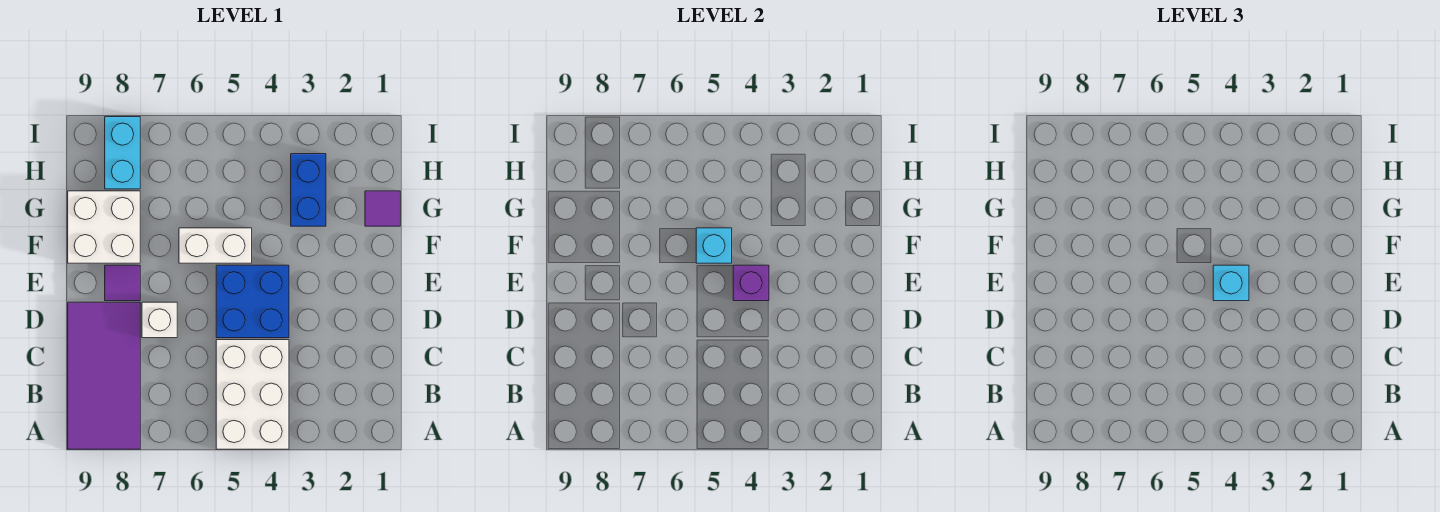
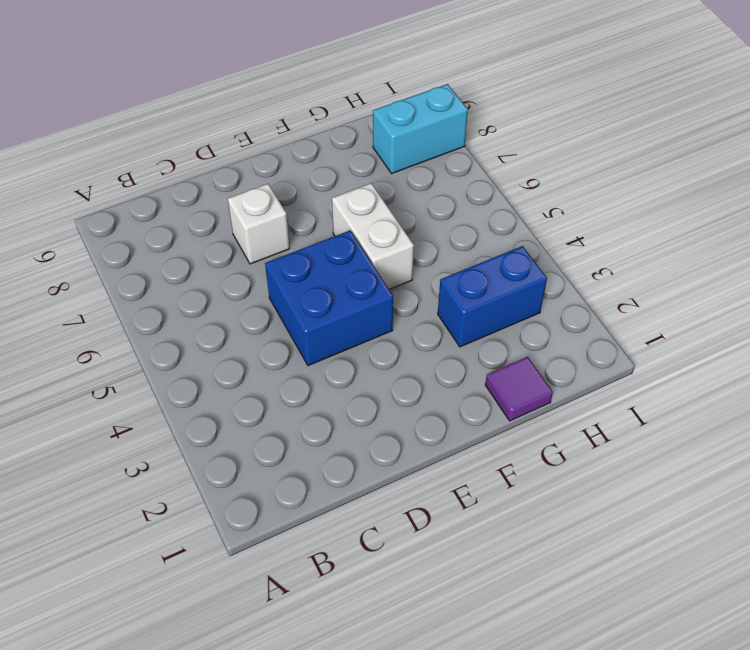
none -> white 2x3 brick [216,340,289,449]
none -> purple 2x4 tile [68,302,140,449]
none -> purple 1x1 tile [105,265,140,301]

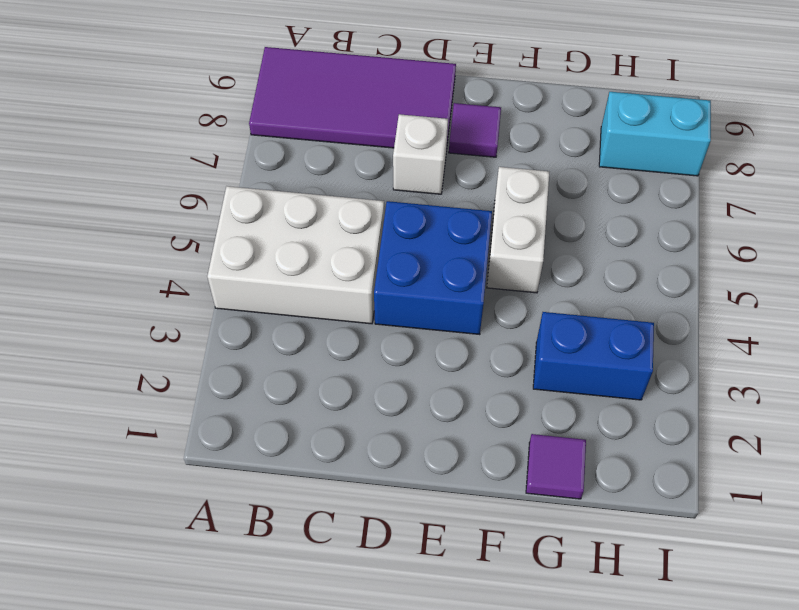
none -> white 2x2 brick [68,191,140,263]
none -> purple 1x1 brick [733,265,769,301]
none -> cyan 1x1 brick [696,228,732,263]

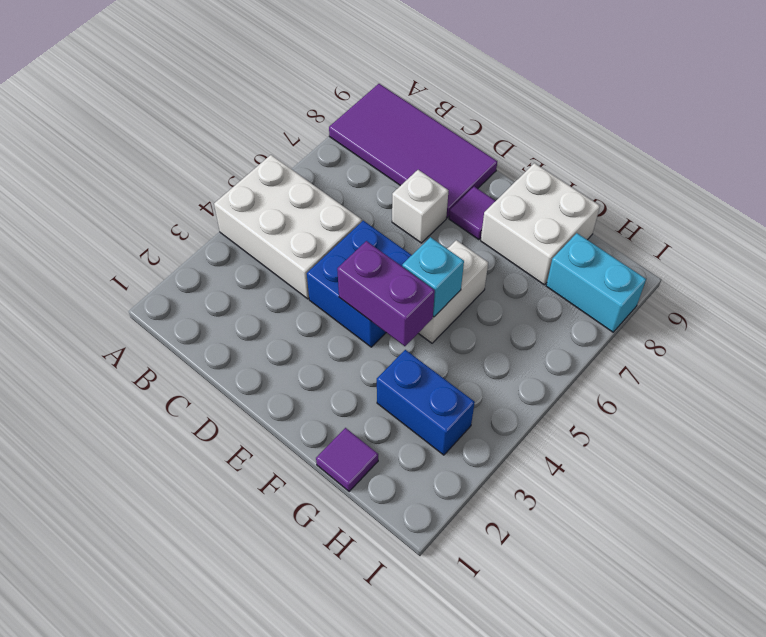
purple 1x2 brick [337,241,435,346] -> purple 1x1 brick [733,265,769,301]
none -> cyan 1x1 brick [1213,265,1249,301]

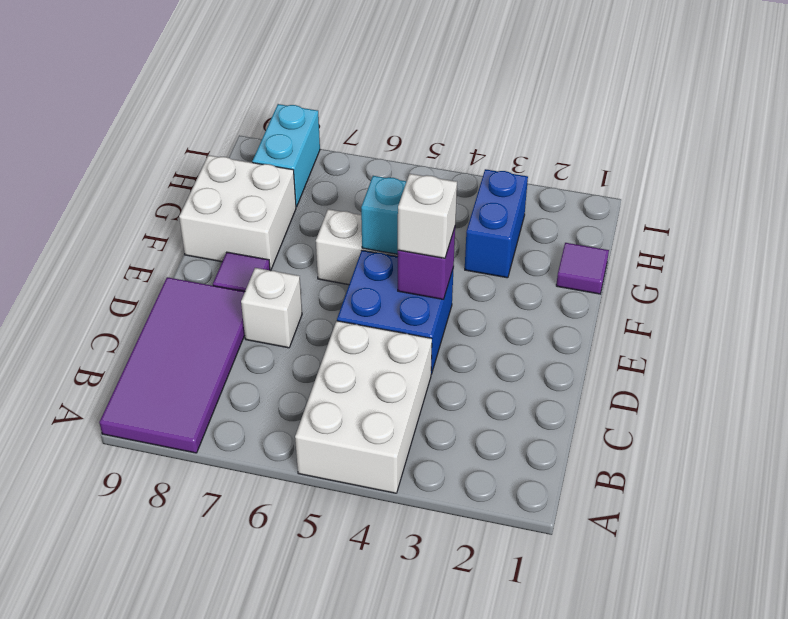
white 1x1 brick [398,174,457,258] -> cyan 1x1 brick [1213,265,1249,301]

